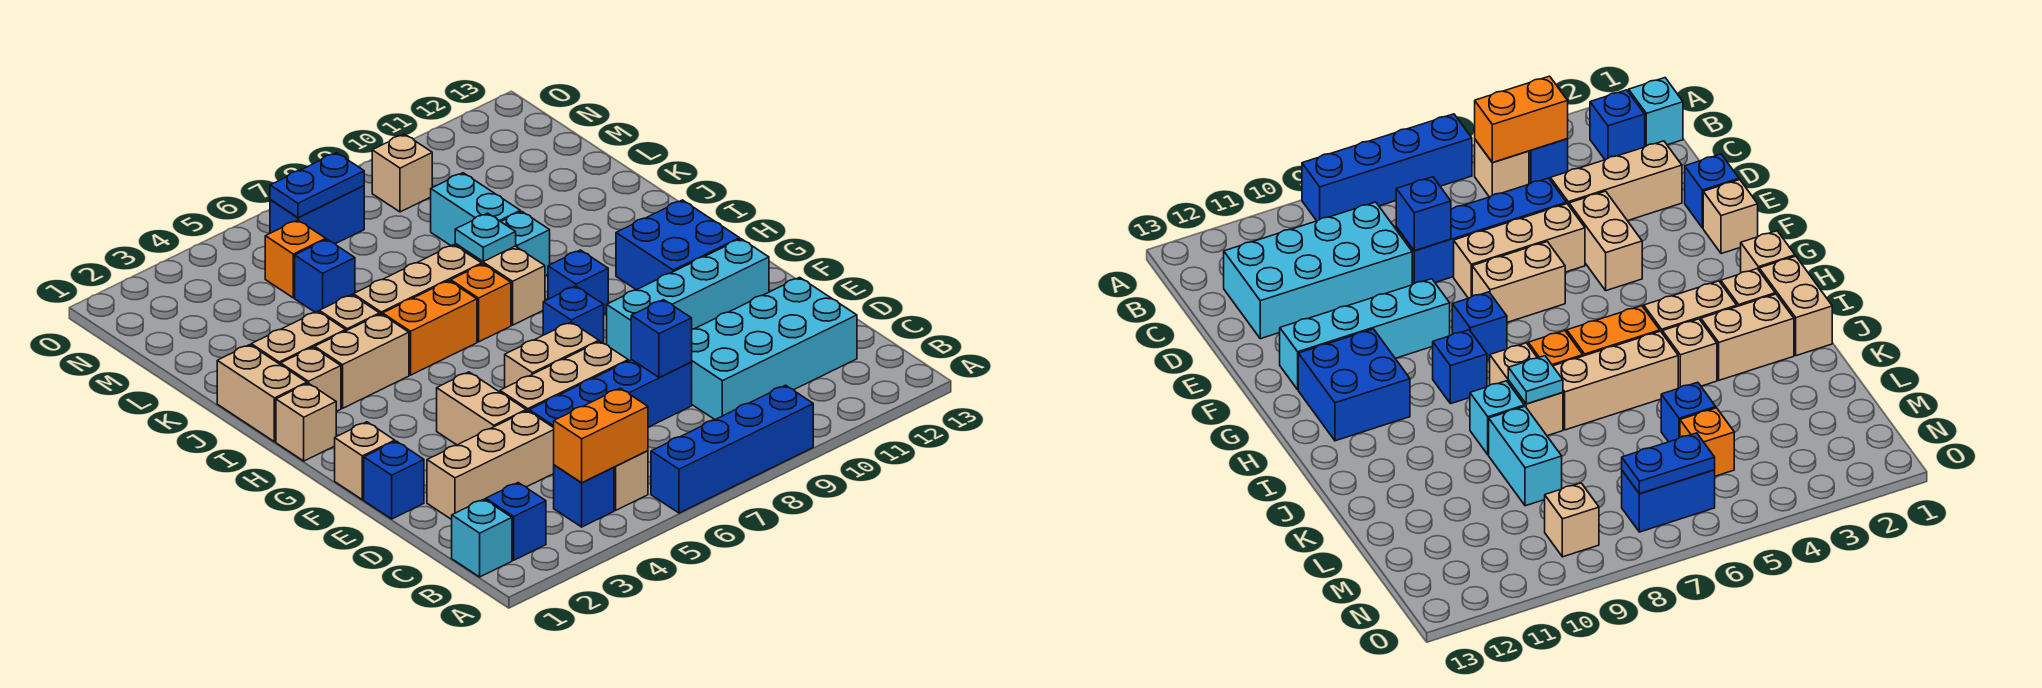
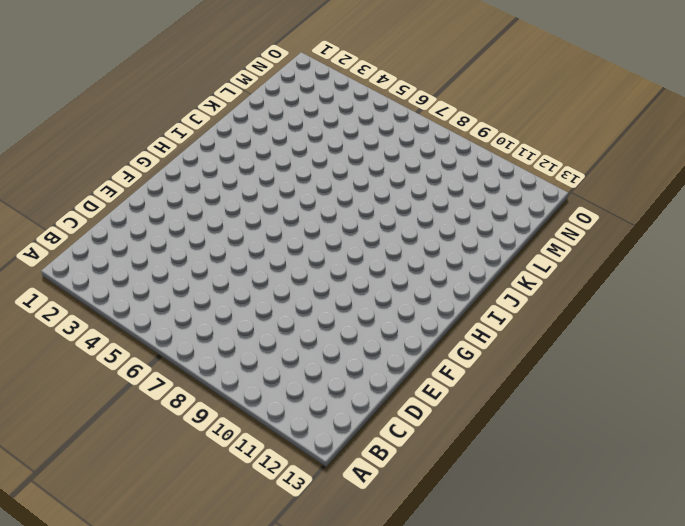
none -> blue 1x4 brick [651,385,813,513]
none -> cyan 1x1 brick [452,499,512,577]
none -> blue 1x1 brick [486,483,546,560]
none -> blue 1x1 brick [554,465,614,527]

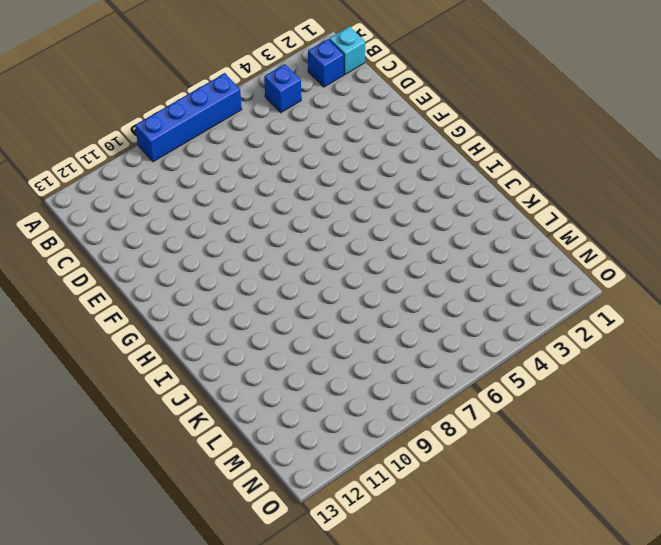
none -> tan 1x1 brick [614,451,648,510]
none -> cyan 2x4 brick [692,277,857,419]
none -> tan 1x3 brick [427,410,554,520]
none -> blue 1x4 brick [529,360,692,428]

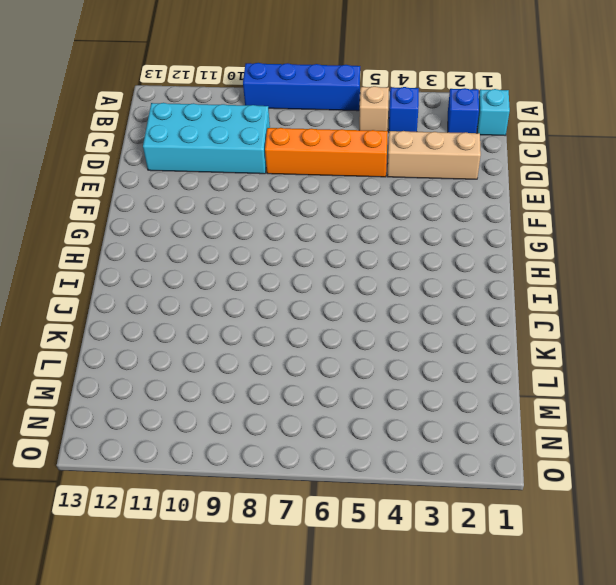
orange 1x4 brick [265,128,388,177] -> blue 1x4 brick [529,360,692,428]
none -> blue 1x1 brick [364,441,424,519]
none -> tan 1x2 brick [437,372,526,445]
none -> tan 1x3 brick [500,341,628,411]
none -> tan 1x1 brick [335,422,395,500]

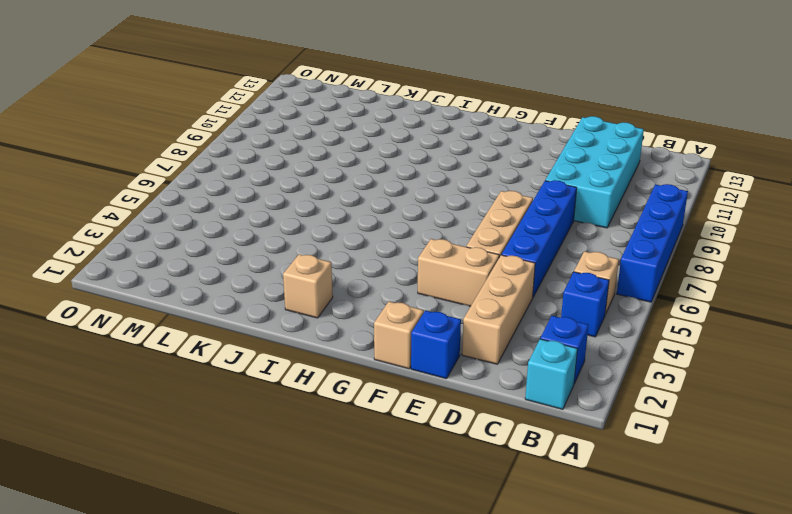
none -> tan 1x2 brick [505,322,599,388]
none -> cyan 1x4 brick [607,239,769,361]
none -> blue 1x1 brick [543,286,604,343]
none -> blue 2x2 brick [616,200,740,290]

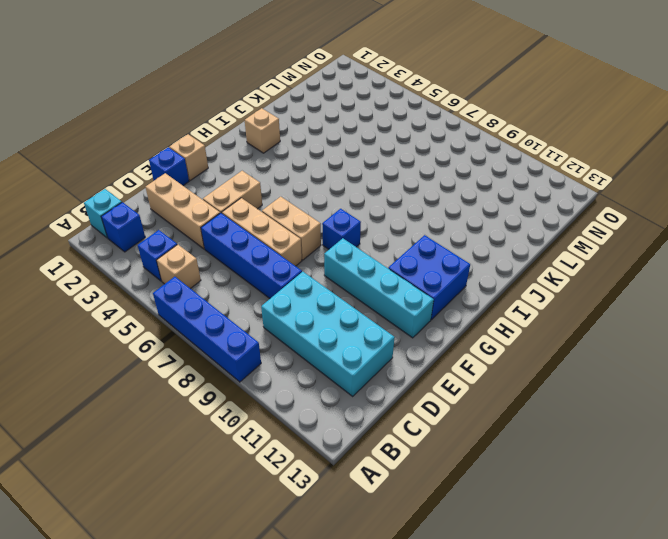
none -> tan 1x1 brick [276,383,336,461]
none -> blue 1x1 brick [548,250,608,314]
none -> tan 1x2 brick [217,345,307,442]
none -> tan 1x2 brick [315,314,409,408]

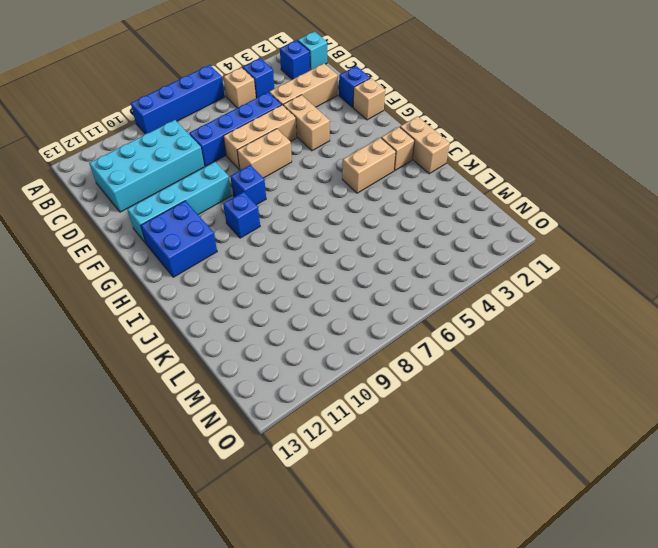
none -> tan 1x1 brick [276,383,336,461]
none -> orange 1x2 brick [383,281,477,375]
none -> orange 1x1 brick [451,264,511,342]
none -> tan 1x2 brick [455,244,545,325]

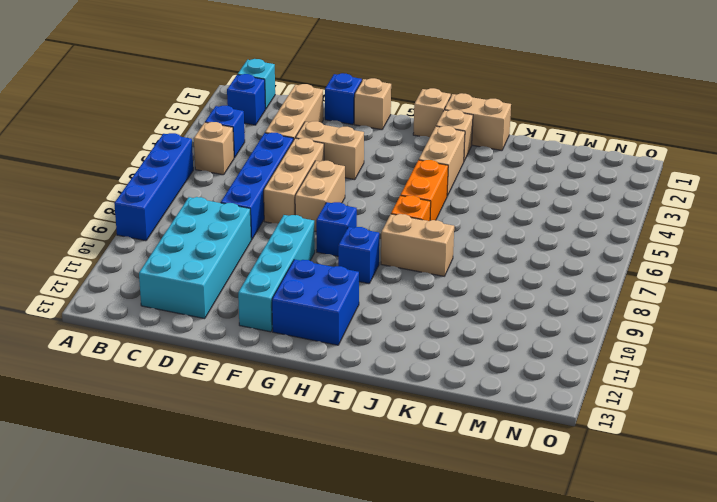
none -> tan 1x2 brick [251,311,346,365]
none -> tan 1x1 brick [319,295,380,331]
none -> tan 1x3 brick [353,245,482,315]
none -> cyan 1x1 brick [501,211,550,276]

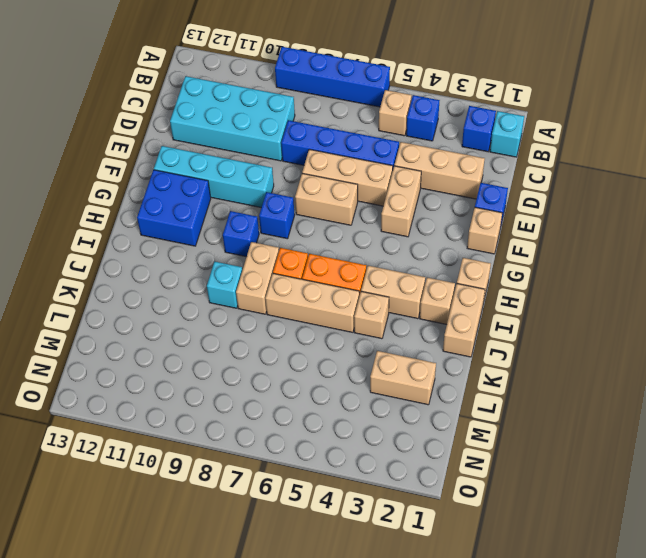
tan 1x2 brick [370,351,436,405] -> tan 1x2 brick moved to [251,311,346,365]
none -> cyan 1x2 brick [431,173,520,246]
none -> blue 1x1 brick [295,239,355,312]
none -> orange 1x1 brick [265,220,326,298]
none -> blue 1x2 brick [270,186,364,244]

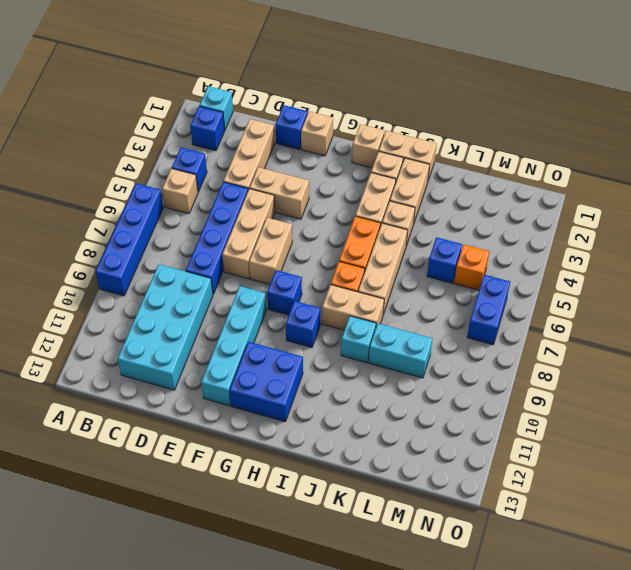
none -> tan 1x1 brick [372,134,432,212]
none -> orange 1x2 brick [554,388,648,483]
none -> blue 1x1 brick [631,300,692,377]
none -> cyan 1x1 plate [455,213,516,261]

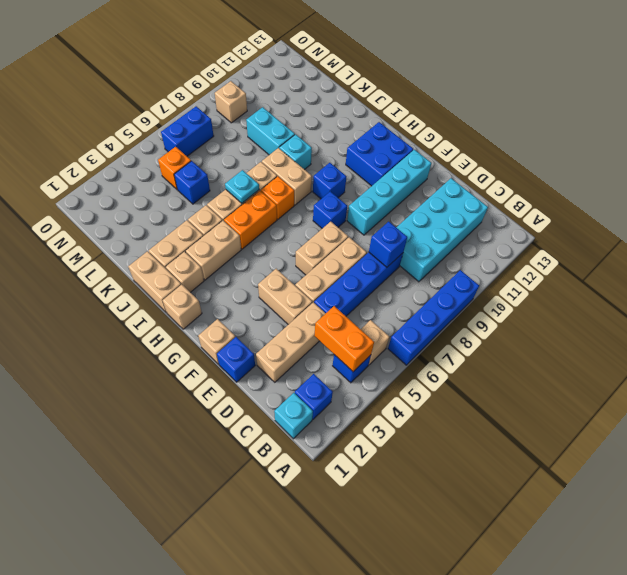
orange 1x2 brick [314,306,374,372] -> orange 1x2 brick turned to [554,388,648,483]
cyan 1x1 plate [225,170,259,203] -> cyan 1x1 plate moved to [455,213,516,261]
none -> blue 1x2 plate [270,153,364,218]

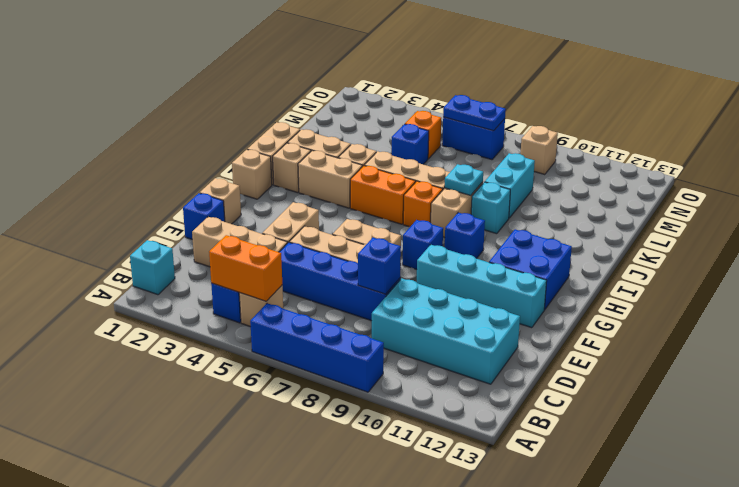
none -> blue 1x1 brick [486,483,546,560]

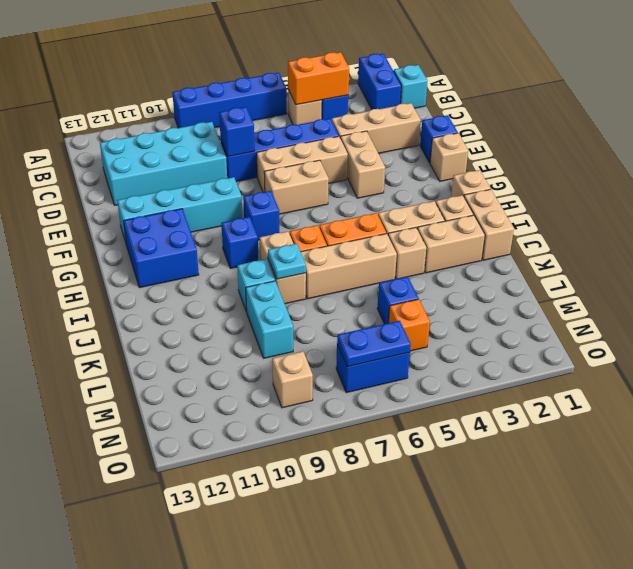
blue 1x2 brick [358,54,401,109] -> blue 1x1 brick [486,483,546,560]

